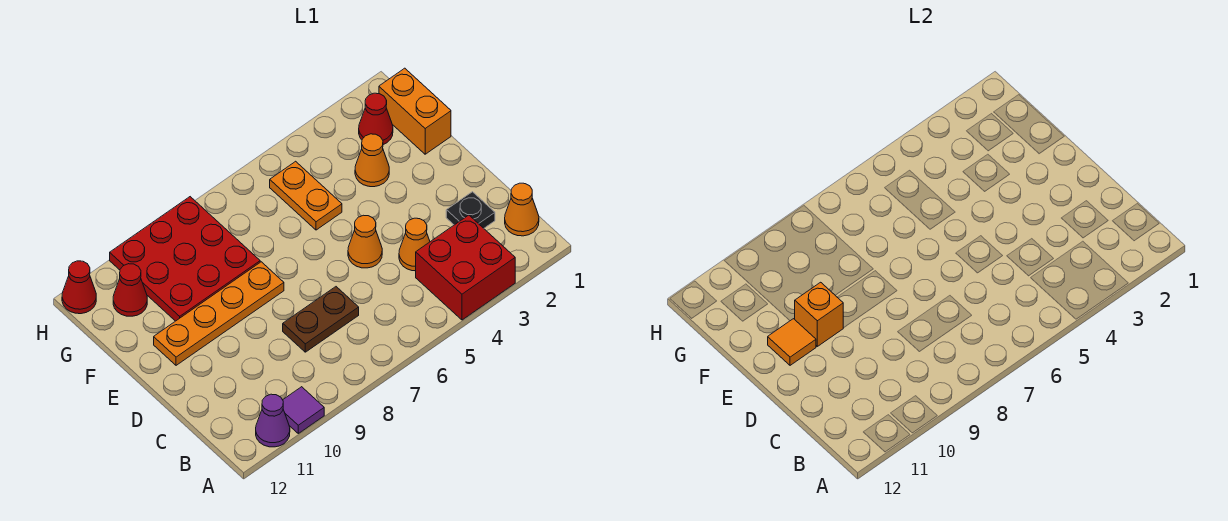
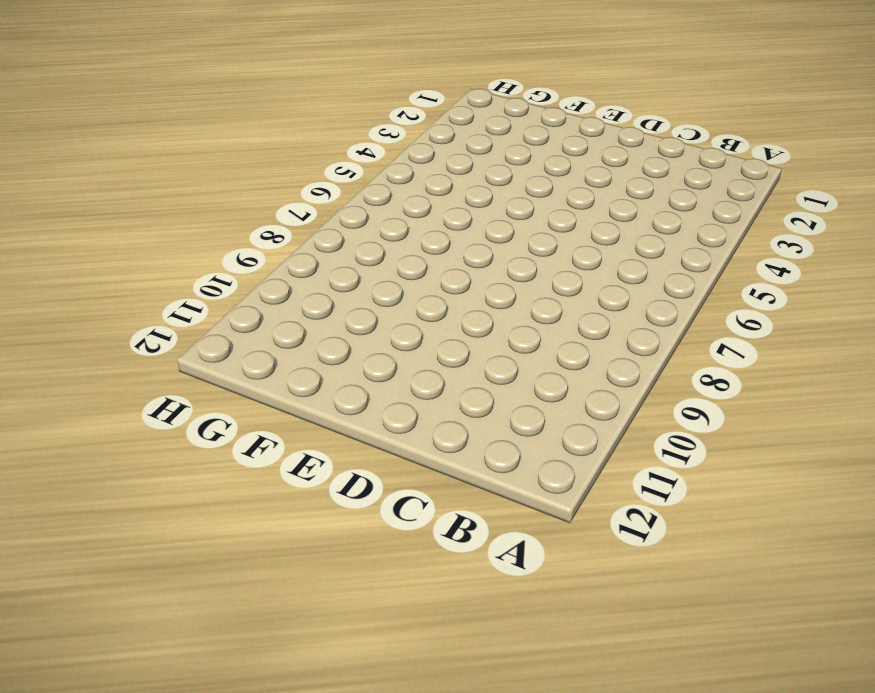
none -> red 2x2 brick [416,215,515,320]
none -> purple 1x1 tile [283,387,324,433]
none -> purple 1x1 cone [256,394,290,447]

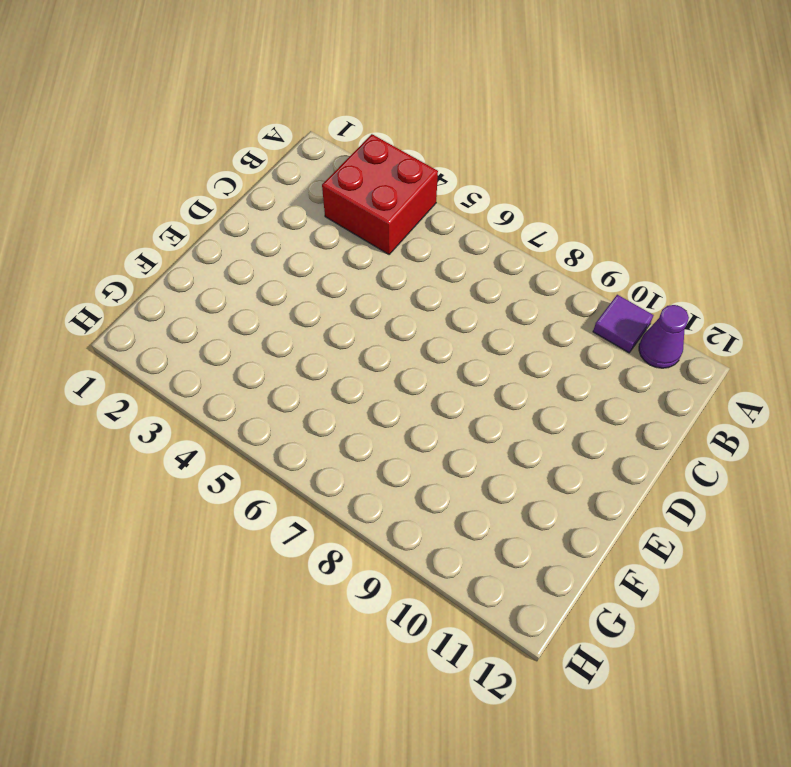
none -> orange 1x1 cone [505,183,539,236]
none -> black 1x1 plate [446,192,495,228]
none -> orange 1x1 cone [399,218,430,271]

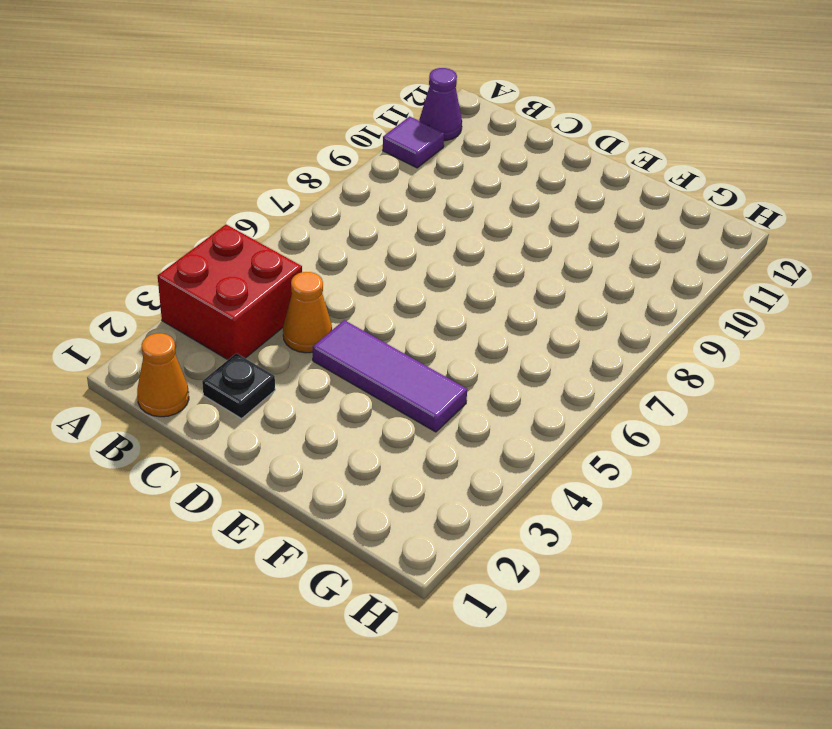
purple 1x3 tile [313,320,467,432] -> none
none -> brown 1x2 plate [283,287,359,352]
none -> orange 1x1 cone [348,215,382,268]
none -> orange 1x4 plate [154,262,284,365]

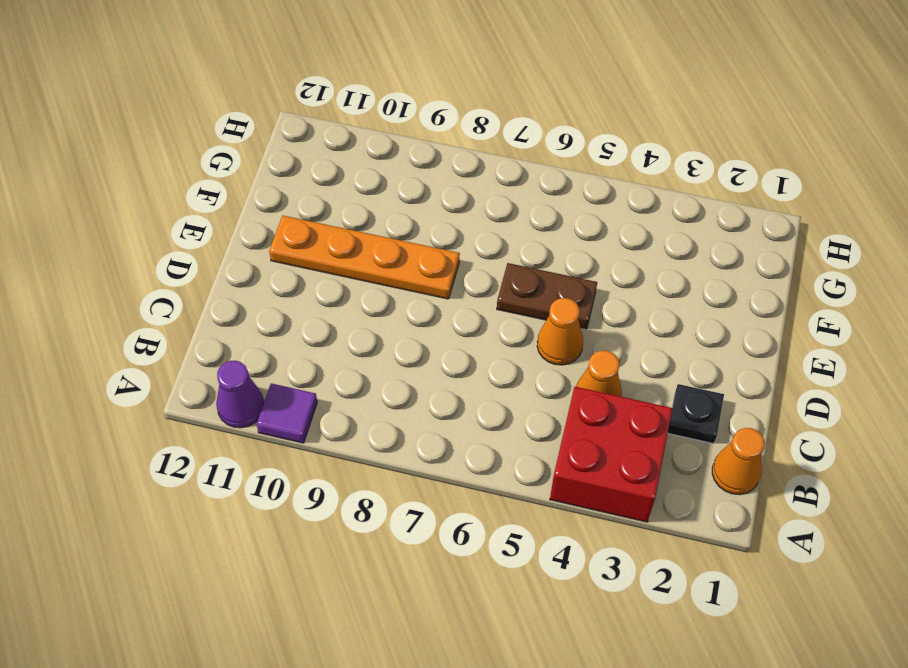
brown 1x2 plate [497,263,597,329] -> brown 1x2 plate moved to [283,287,359,352]
none -> orange 1x2 brick [379,68,451,154]
none -> orange 1x1 cone [355,134,389,187]
none -> orange 1x2 plate [270,161,342,230]

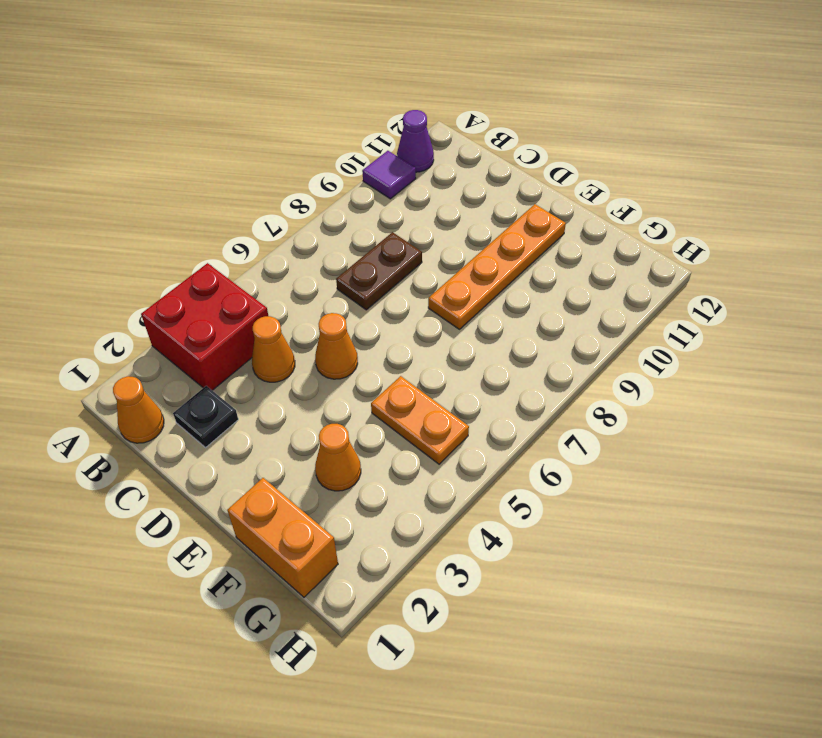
none -> red 3x3 plate [110,197,260,321]
none -> red 1x1 cone [359,93,393,145]
none -> red 1x1 cone [113,264,147,316]

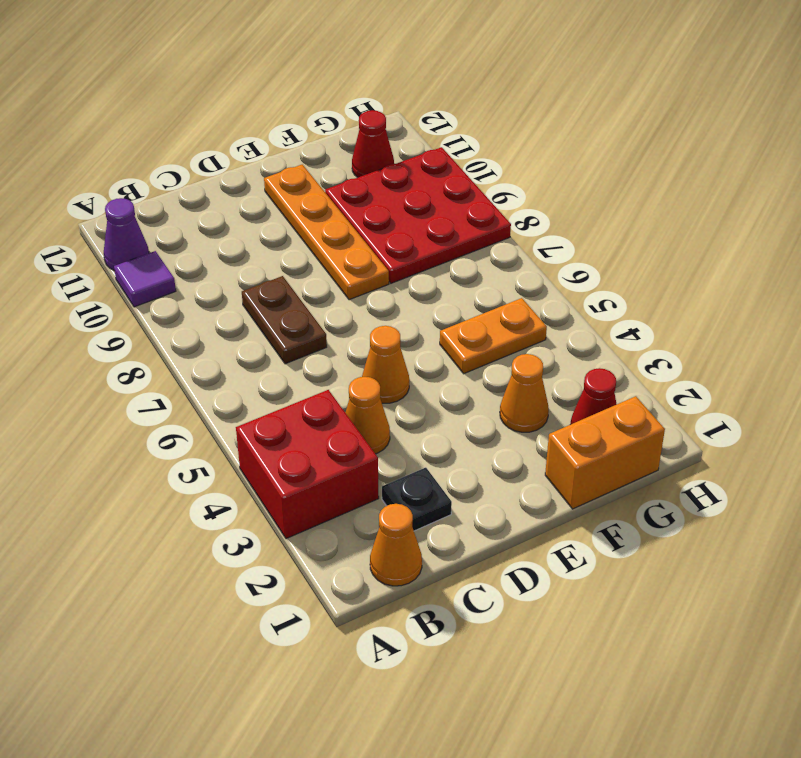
none -> red 1x1 cone [62,261,96,314]
none -> orange 1x1 brick [795,282,843,346]
none -> orange 1x1 tile [768,319,816,365]

